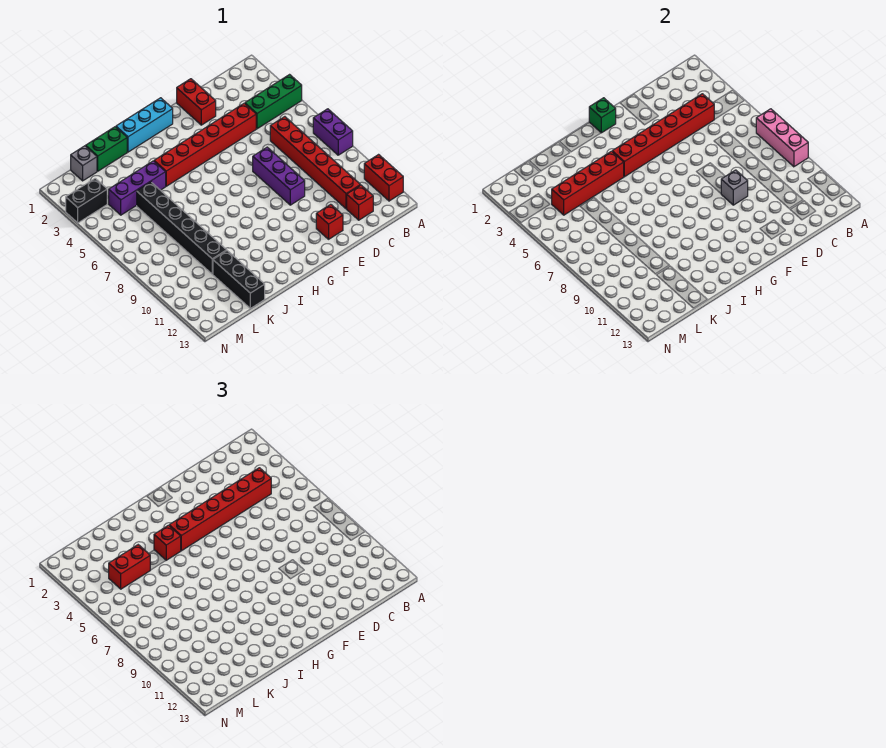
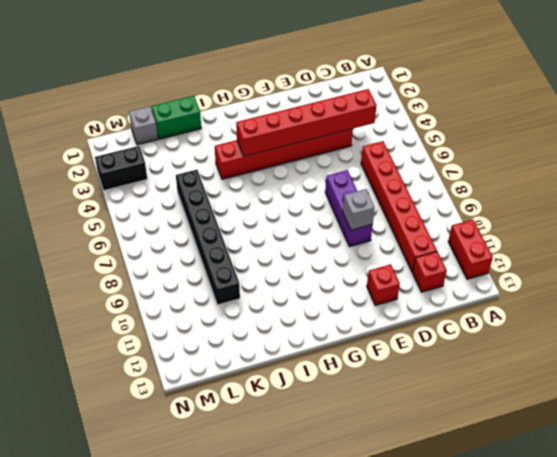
none -> green 1x3 brick [245,75,302,129]
none -> purple 1x2 brick [313,109,353,155]
none -> red 1x2 brick [177,79,216,125]

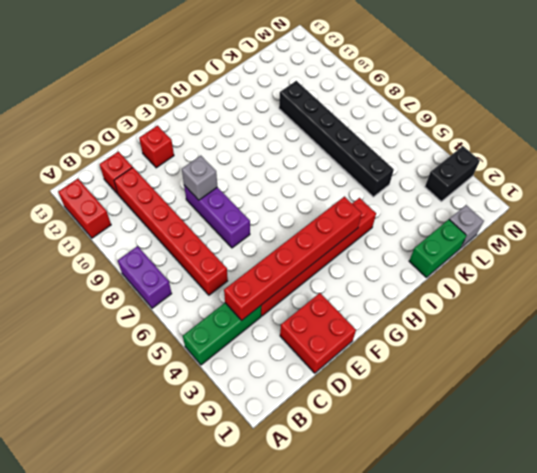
red 2x2 brick [280,293,356,373] -> red 1x2 brick [177,79,216,125]
none -> cyan 1x3 brick [116,98,173,152]
none -> purple 1x3 brick [109,161,166,215]
none -> black 1x3 brick [213,251,265,308]

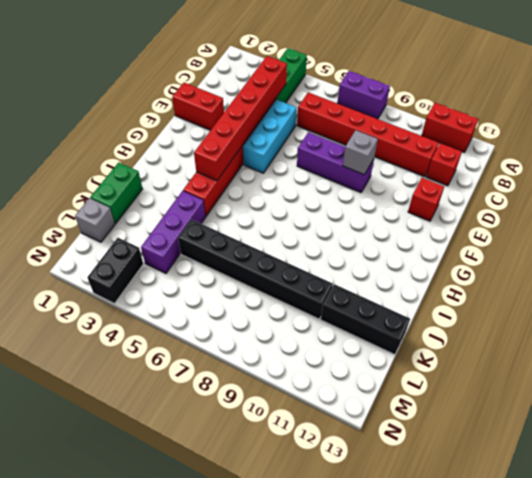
cyan 1x3 brick [243,100,296,173] -> cyan 1x3 brick moved to [116,98,173,152]
none -> pink 1x3 brick [756,109,808,167]
none -> green 1x1 brick [589,98,616,133]
none -> red 1x4 brick [552,151,624,215]

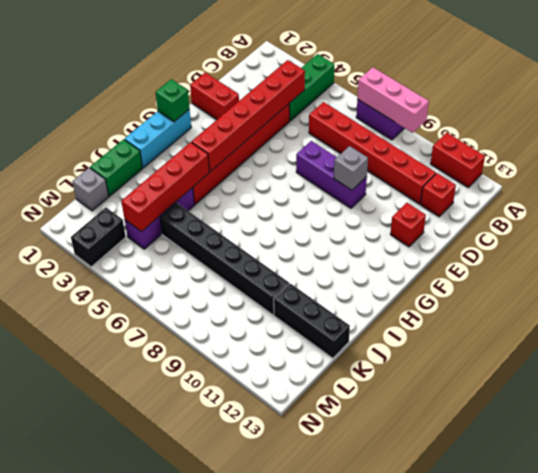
none -> red 1x6 brick [169,468,271,551]
none -> red 1x1 brick [154,525,181,560]
none -> red 1x2 brick [109,545,150,589]

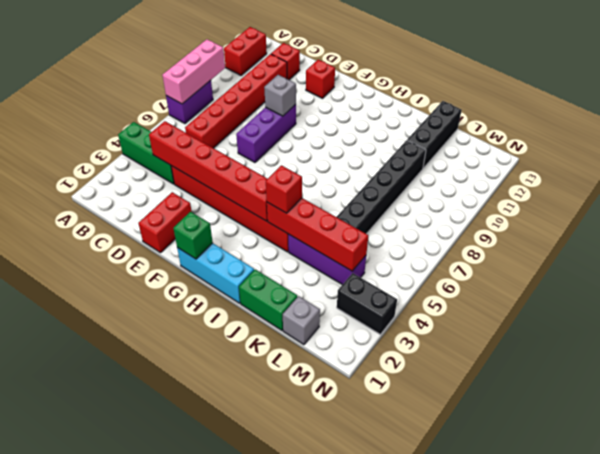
none -> red 1x6 brick [169,468,271,551]
none -> red 1x2 brick [109,545,150,589]

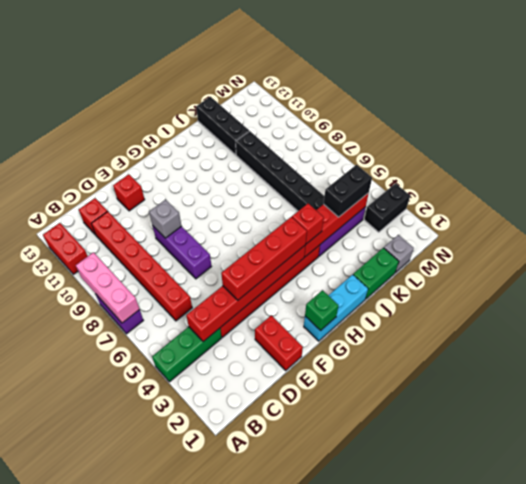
red 1x4 brick [221,217,307,300] -> red 1x6 brick [169,468,271,551]
black 1x2 brick [324,165,372,217] -> red 1x2 brick [109,545,150,589]

